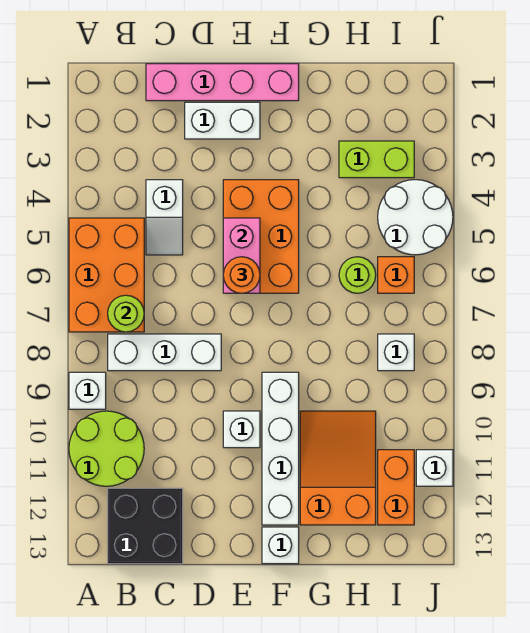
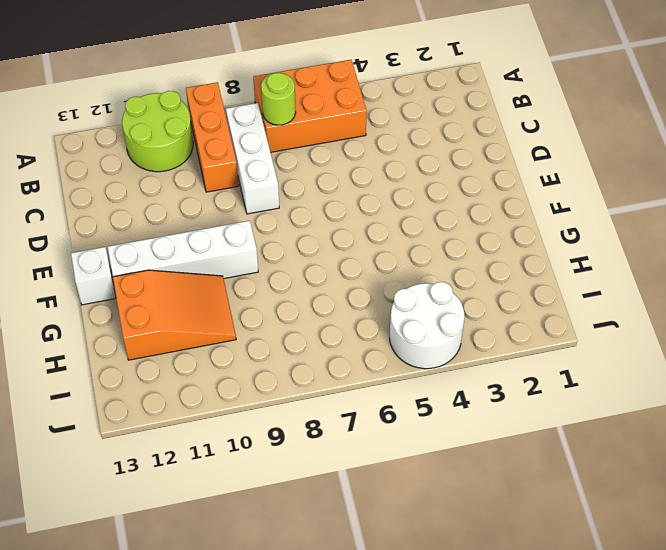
orange 1x3 brick [186,82,239,192] -> white 1x1 brick [69,372,106,409]
none -> black 2x2 brick [108,488,183,564]
none -> pink 1x4 brick [146,64,299,101]
none -> white 1x2 slope [146,180,183,255]

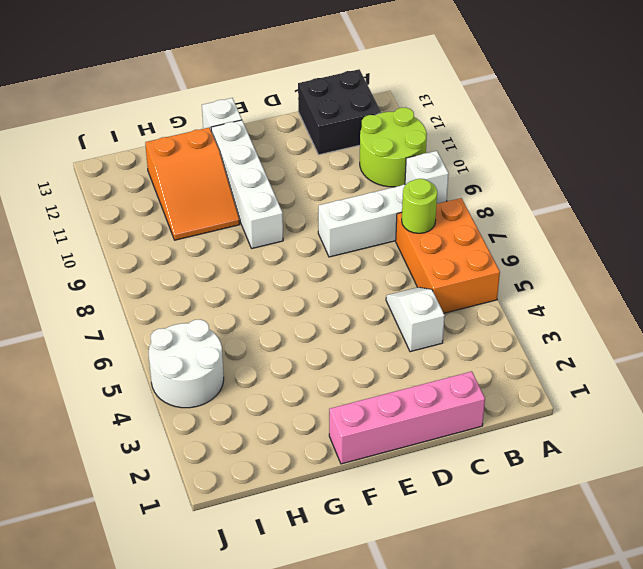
none -> white 1x2 brick [185,102,260,139]
none -> orange 2x3 brick [223,180,299,293]
none -> white 1x1 brick [223,411,260,448]

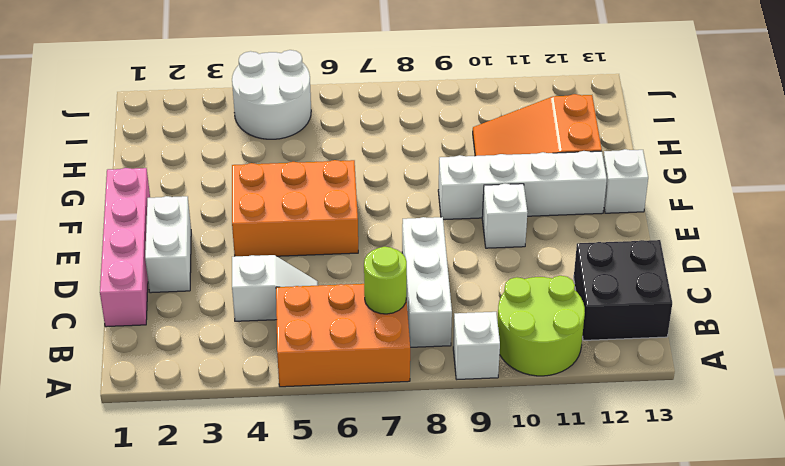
none -> lime 1x2 brick [339,141,414,178]
none -> lime 1x1 round brick [339,257,376,293]
none -> orange 1x1 brick [378,257,414,293]

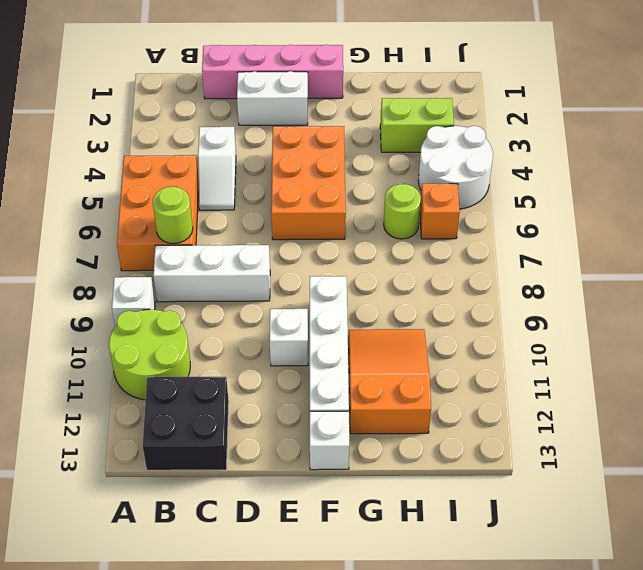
none -> white 1x1 brick [378,334,414,371]
none -> orange 1x2 brick [378,450,414,525]
none -> white 1x1 brick [416,450,453,486]

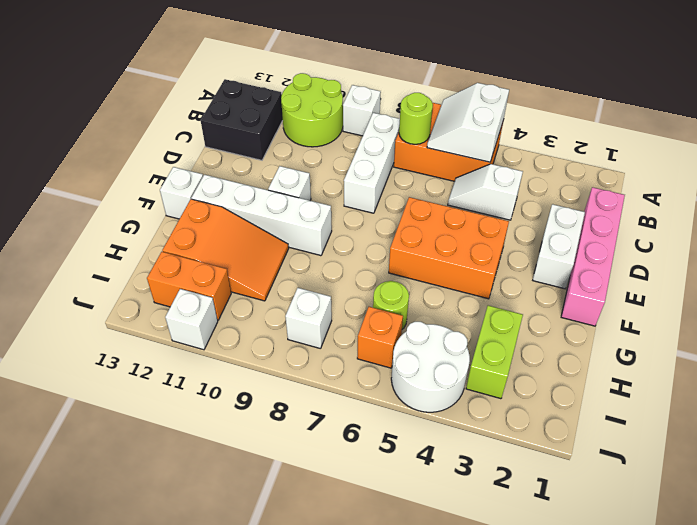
white 2x2 slope [427,83,509,162] -> none
none -> pink 1x2 brick [223,218,260,293]
none -> orange 1x1 round brick [223,257,260,293]

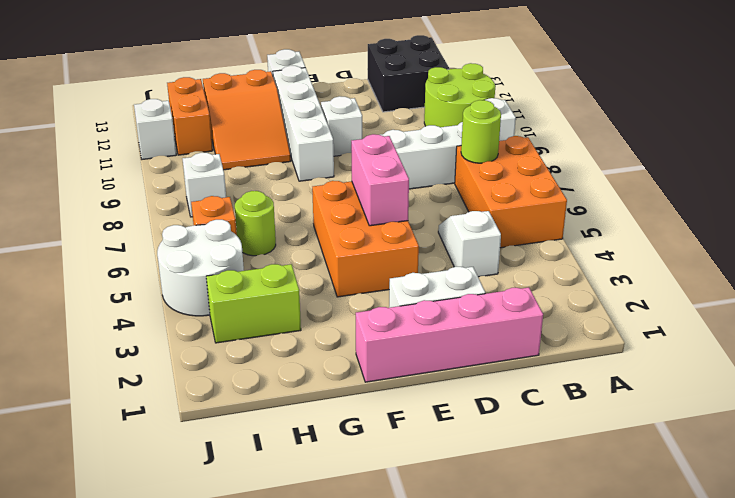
none -> orange 1x1 round brick [223,257,260,293]

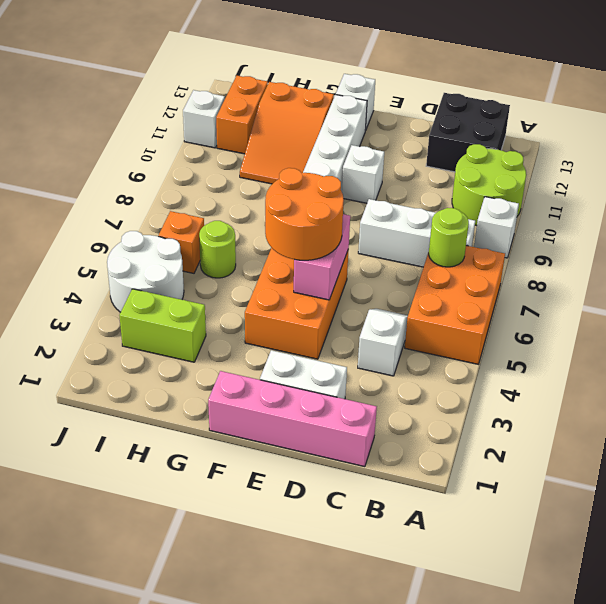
orange 2x2 round brick [265,168,344,260] -> orange 1x1 round brick [223,257,260,293]
none -> white 1x1 brick [378,334,414,371]

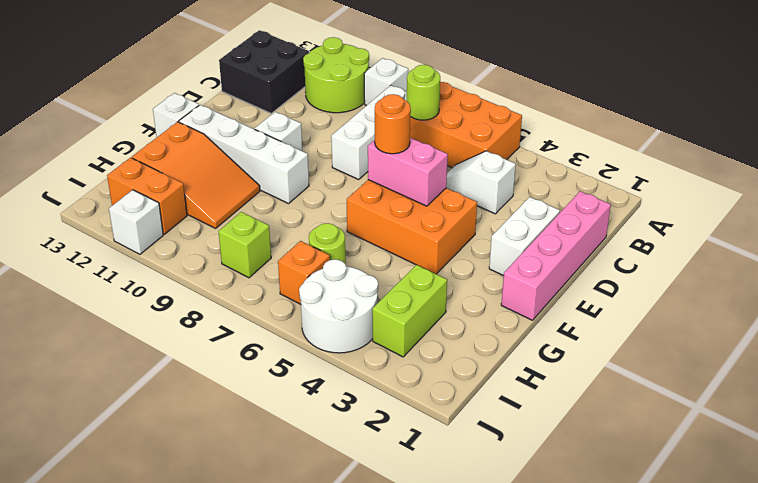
lime 1x1 brick [219,212,271,278] -> white 1x1 brick [378,334,414,371]

